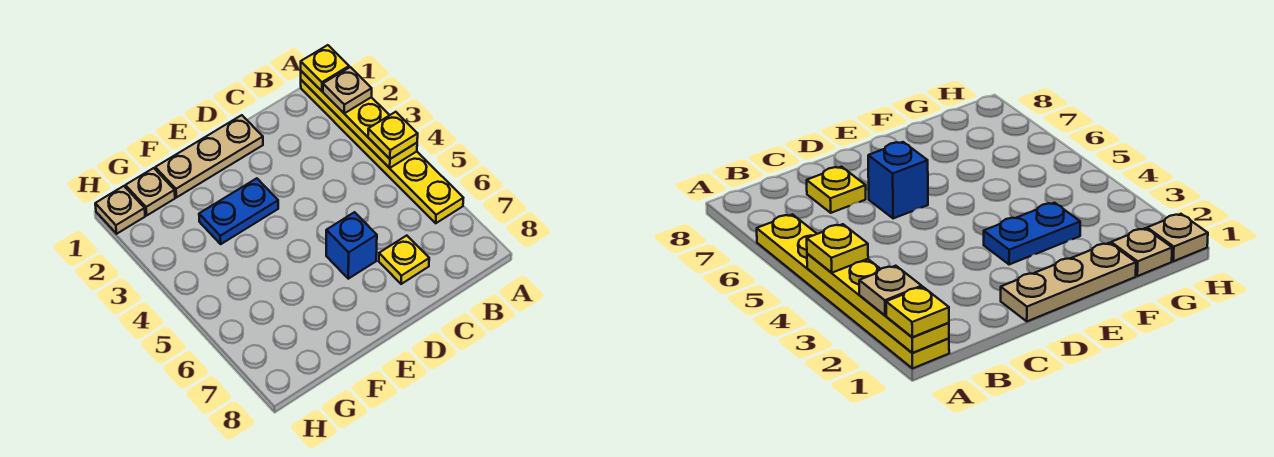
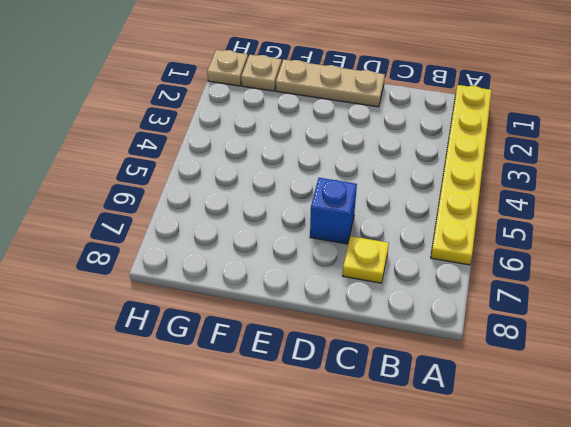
none -> blue 1x2 plate [199,178,278,244]
none -> yellow 1x4 plate [301,71,417,168]

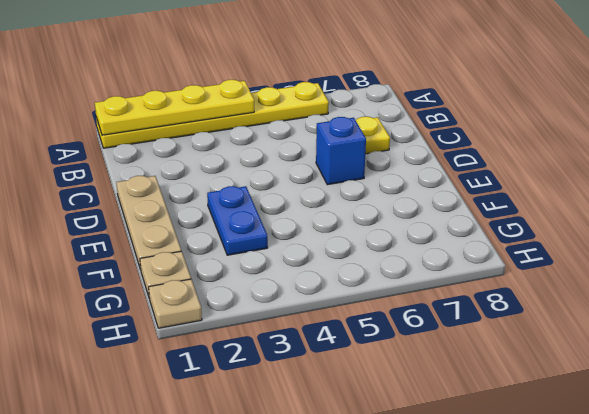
none -> yellow 1x1 plate [301,45,349,91]
none -> tan 1x1 plate [323,67,372,113]

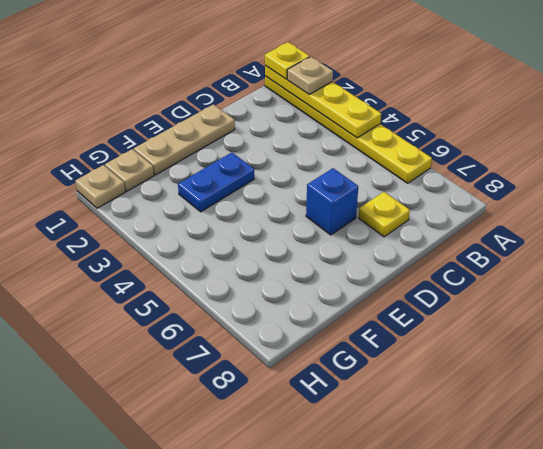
none -> yellow 1x1 plate [368,112,418,159]

